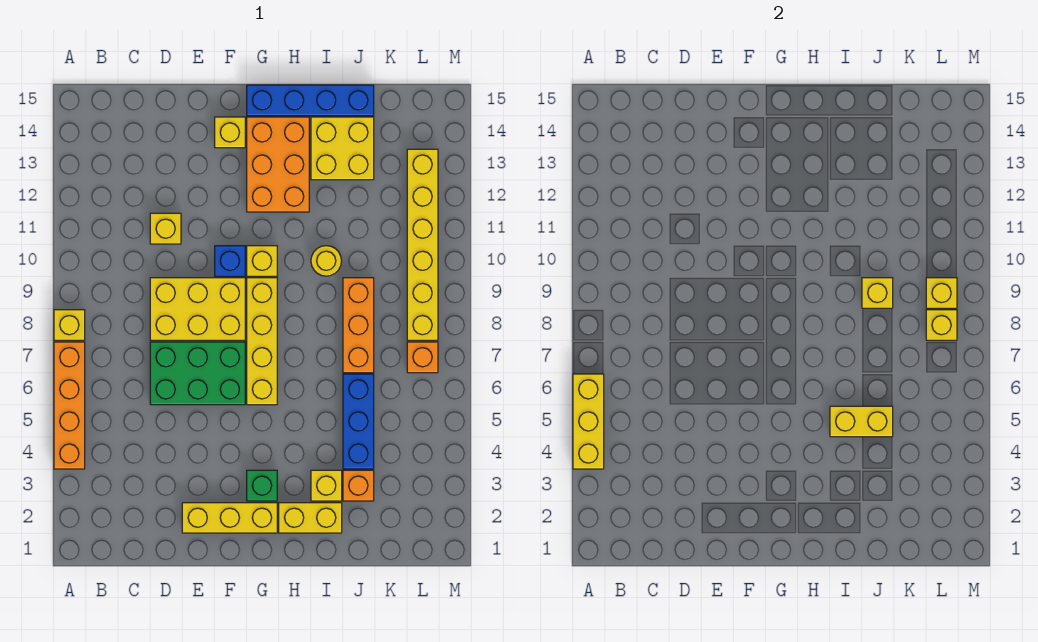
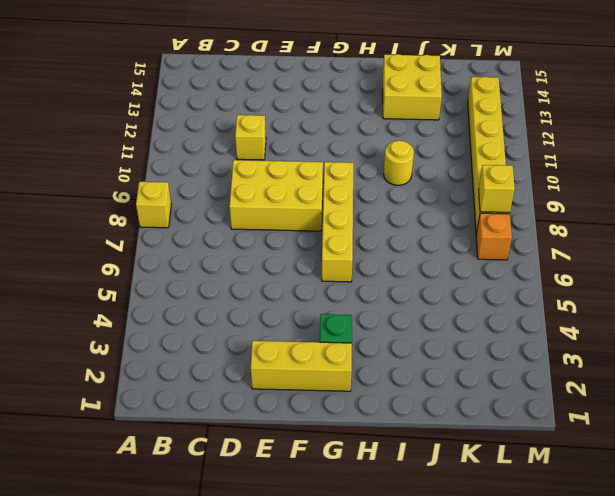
none -> orange 1x4 brick [54,342,85,469]
none -> green 2x3 brick [150,342,245,405]
none -> blue 1x1 brick [215,246,245,276]

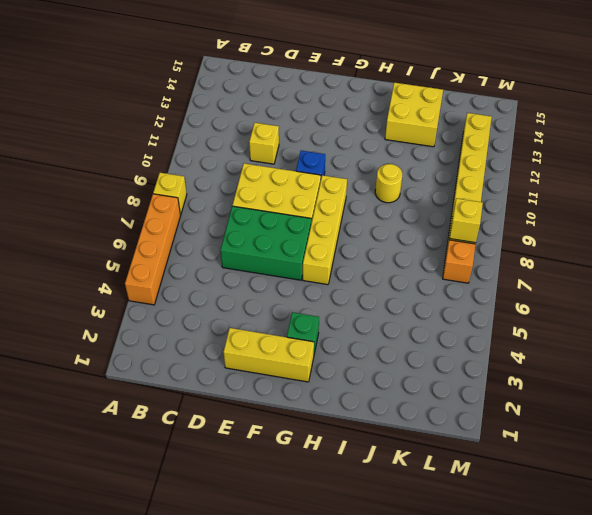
none -> yellow 1x1 brick [215,117,245,148]
none -> yellow 1x1 brick [247,246,277,276]
none -> orange 2x3 brick [247,117,309,212]

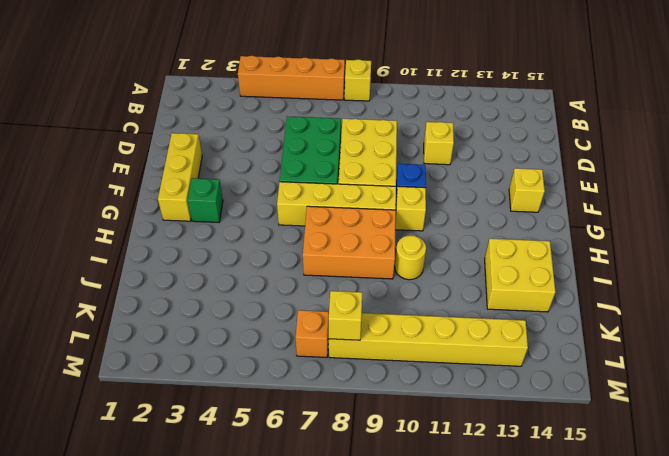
orange 2x3 brick [303,206,396,279] -> orange 2x3 brick moved to [247,117,309,212]
none -> blue 1x4 brick [247,85,374,116]
none -> yellow 1x2 brick [279,503,342,533]
none -> yellow 1x1 brick [311,470,342,501]

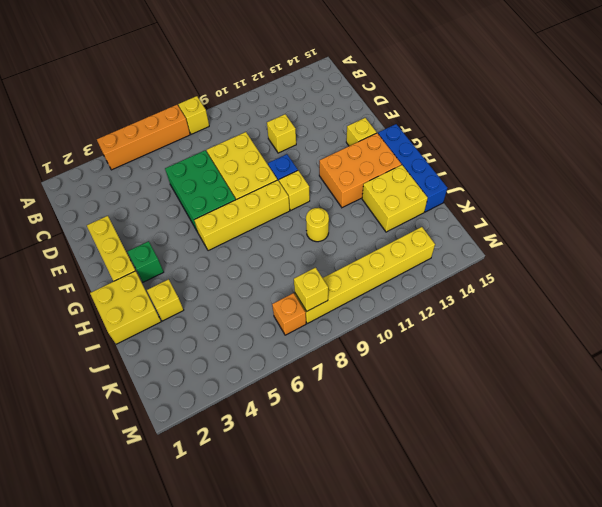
yellow 2x2 brick [90,271,161,344] -> yellow 1x2 brick [279,503,342,533]
none -> orange 1x1 brick [343,470,374,501]
none -> blue 1x3 brick [343,374,374,469]
none -> orange 1x3 brick [343,278,374,373]

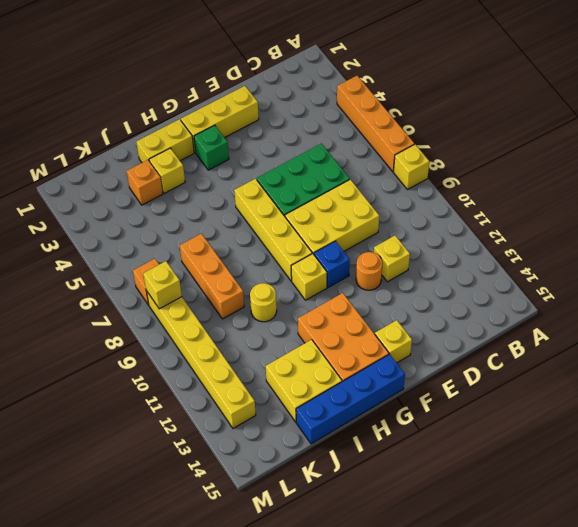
orange 1x1 round brick [356,252,383,290] -> none
none -> blue 1x3 brick [343,374,374,469]
none -> yellow 1x3 brick [573,374,604,469]
none -> yellow 1x2 brick [830,406,893,437]

